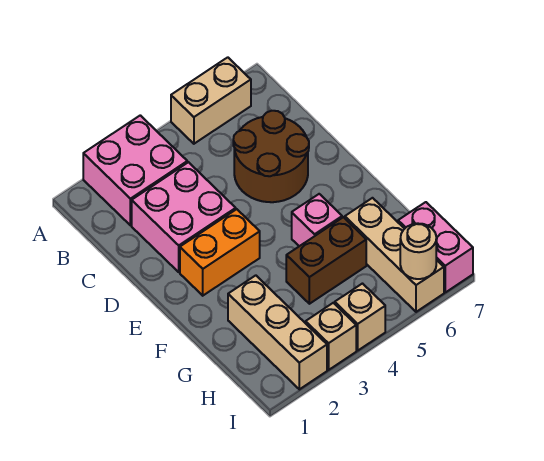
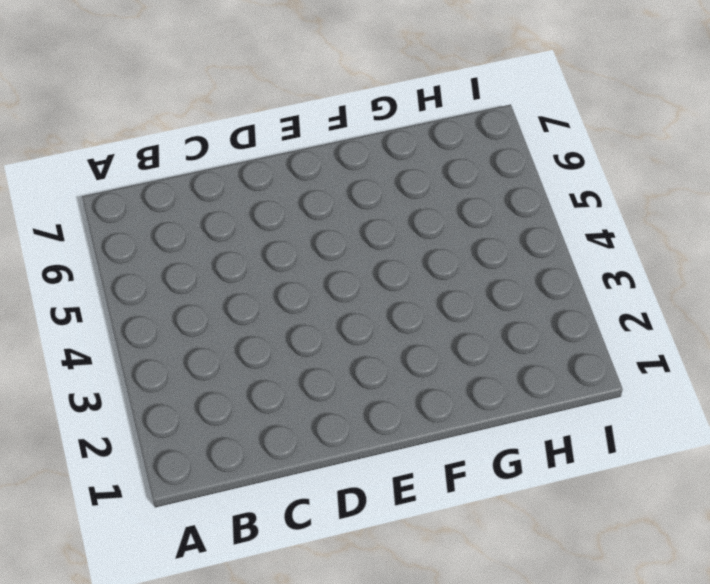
none -> pink 2x2 brick [83,115,187,225]
none -> tan 1x2 brick [171,57,251,144]
none -> pink 2x2 brick [132,162,236,272]

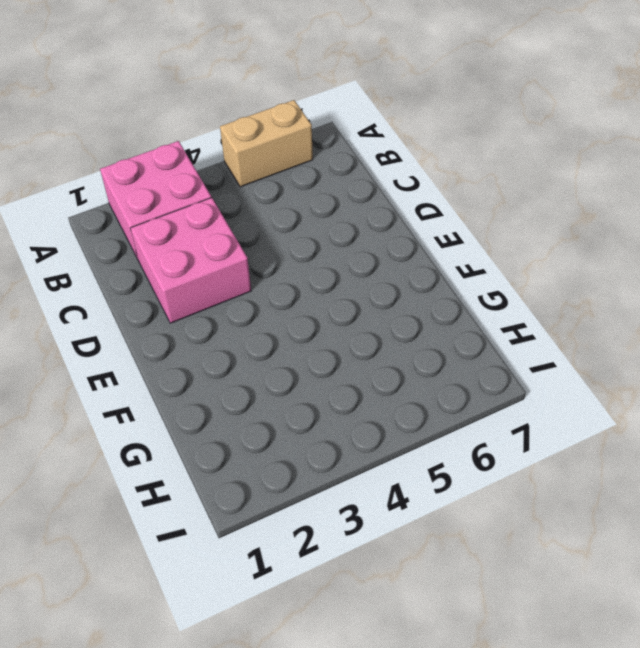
none -> brown 2x2 round brick [233,111,309,202]
none -> orange 1x2 brick [180,209,260,296]
none -> pink 1x1 brick [292,194,342,246]

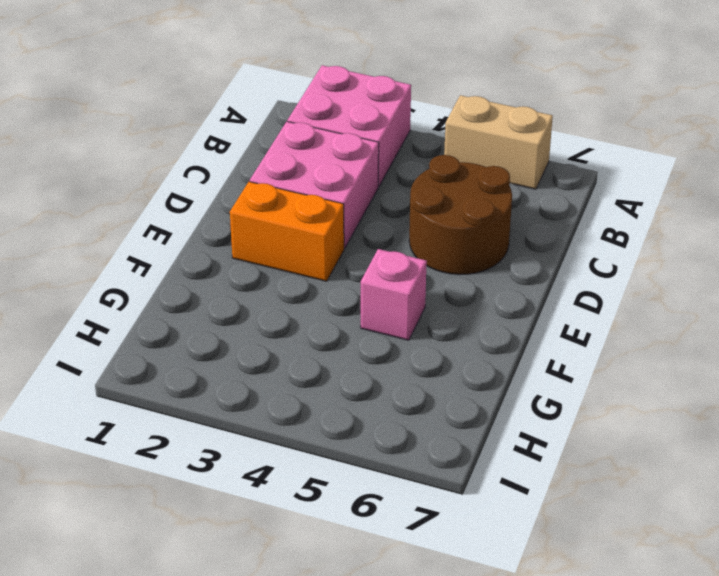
none -> tan 1x3 brick [228,275,327,389]
none -> brown 1x2 brick [286,217,366,304]
none -> tan 1x3 brick [345,198,444,312]

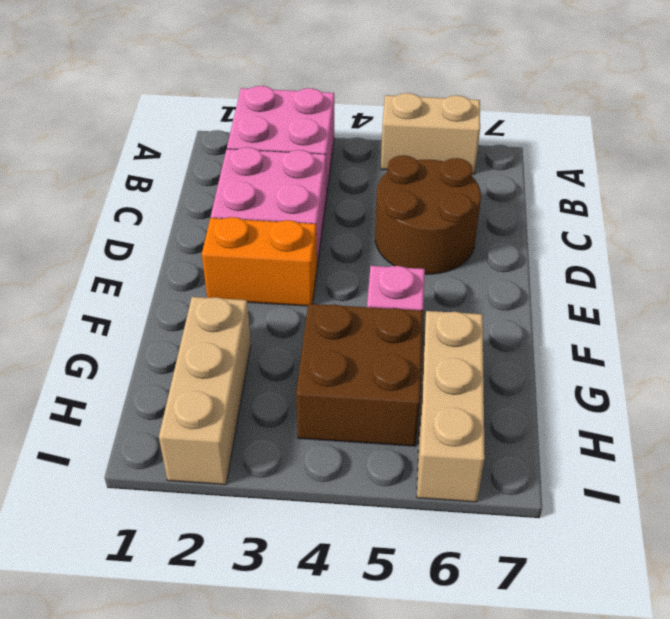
brown 2x2 brick [296,304,423,446] -> brown 1x2 brick [286,217,366,304]
none -> pink 1x2 brick [398,202,473,292]
none -> tan 1x1 brick [306,303,356,370]
none -> tan 1x1 brick [335,284,385,350]

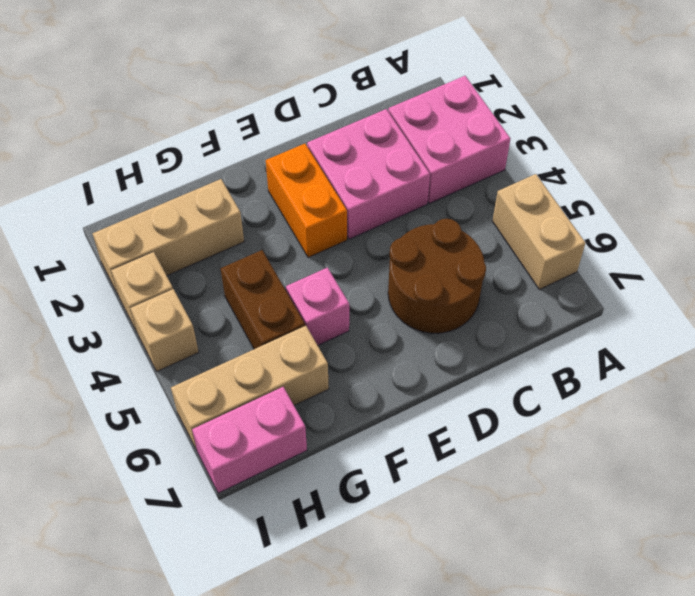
none -> tan 1x1 round brick [400,223,436,279]

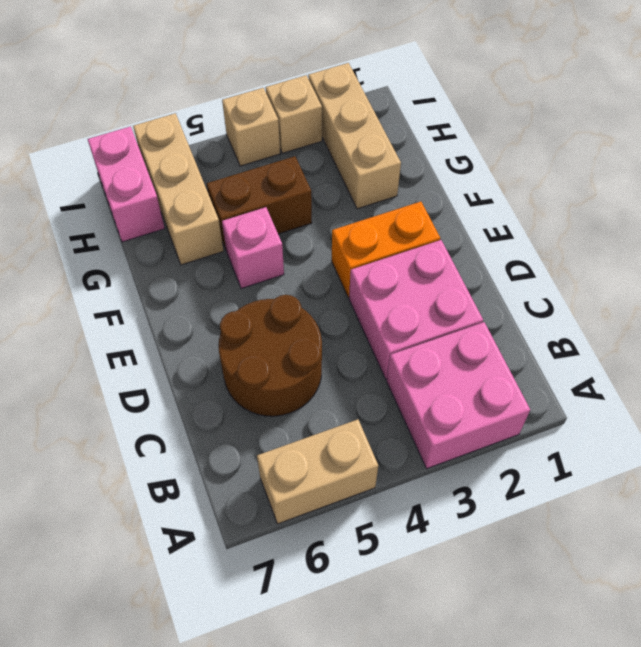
none -> tan 1x1 round brick [400,223,436,279]

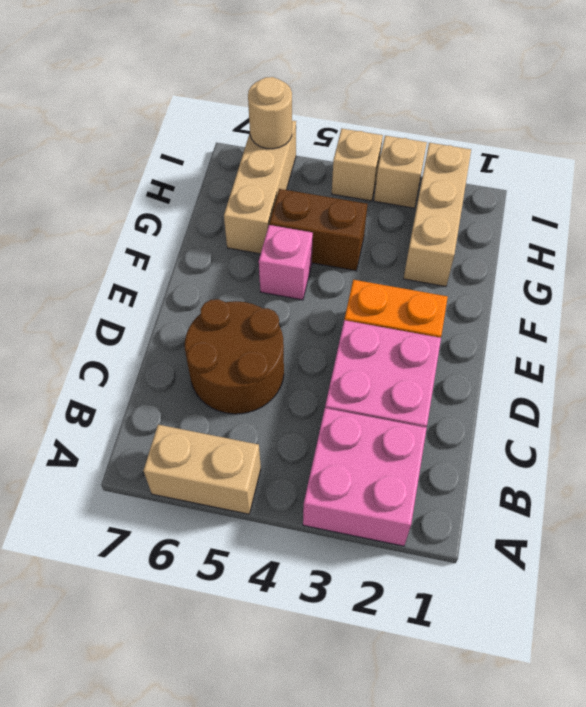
none -> pink 1x2 brick [398,202,473,292]

